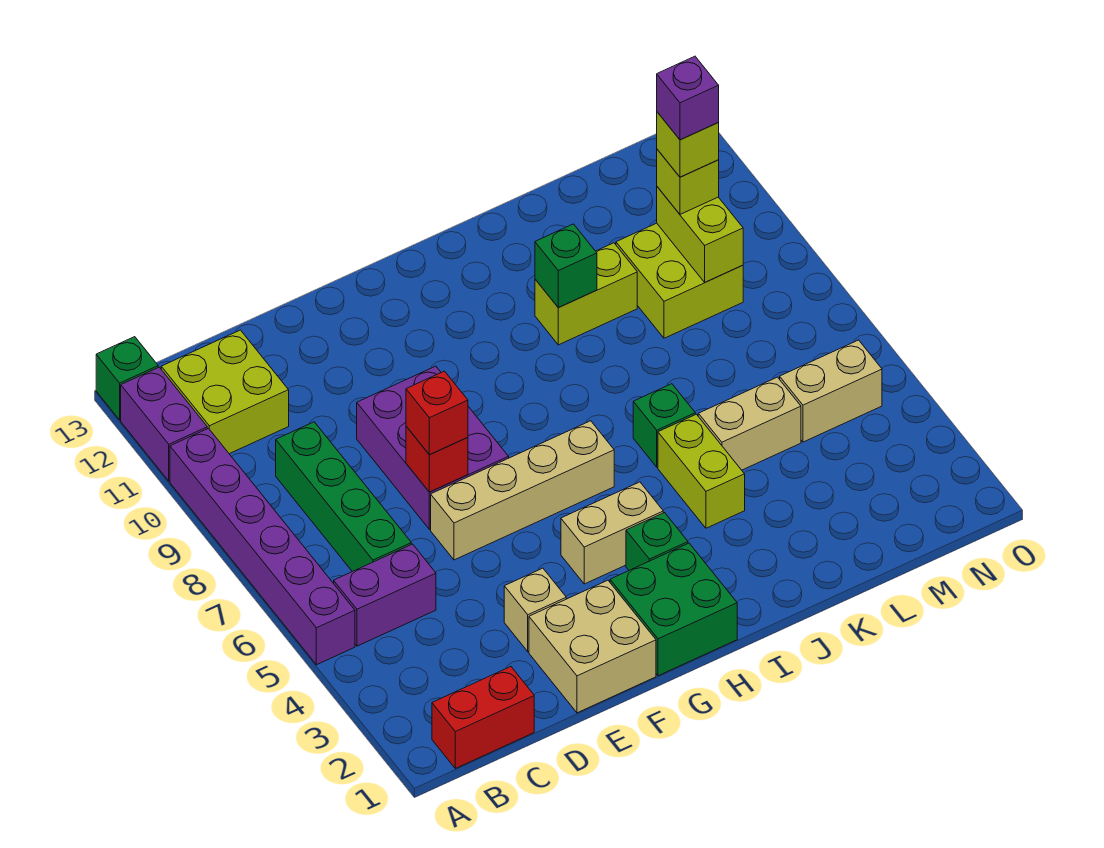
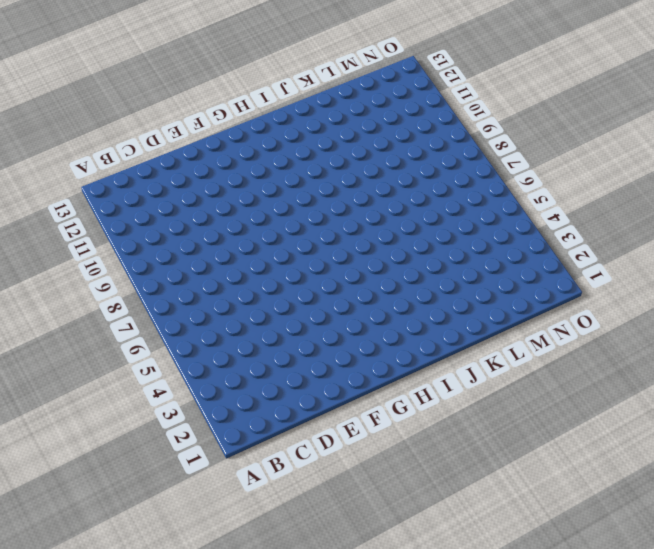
none -> purple 1x6 brick [170,428,355,665]
none -> purple 1x2 brick [121,367,207,481]
none -> green 1x1 brick [96,337,158,420]

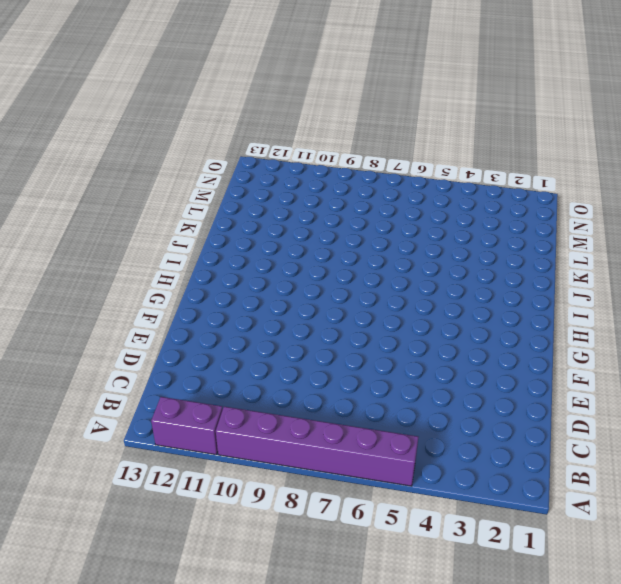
none -> green 1x1 brick [96,337,158,420]
none -> red 1x2 brick [432,667,534,768]
none -> purple 1x2 brick [334,544,436,646]

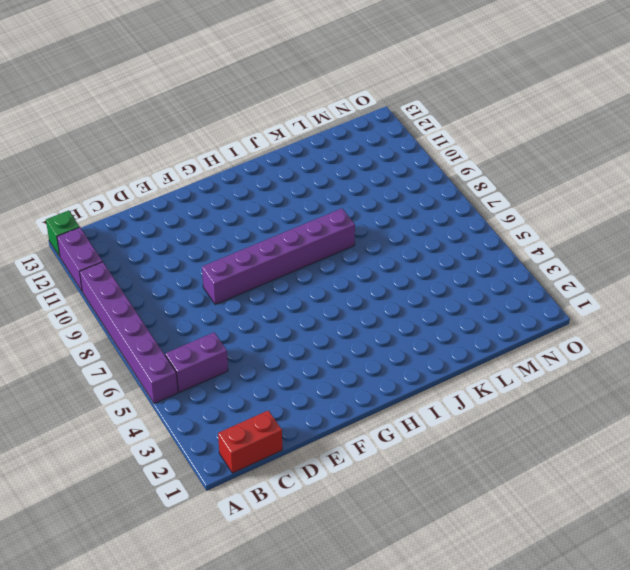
purple 1x6 brick [202,209,355,304] -> purple 2x3 brick [357,366,509,529]
none -> lime 2x2 brick [161,330,289,454]
none -> green 1x4 brick [276,422,411,572]
none -> tan 2x2 brick [529,580,656,713]

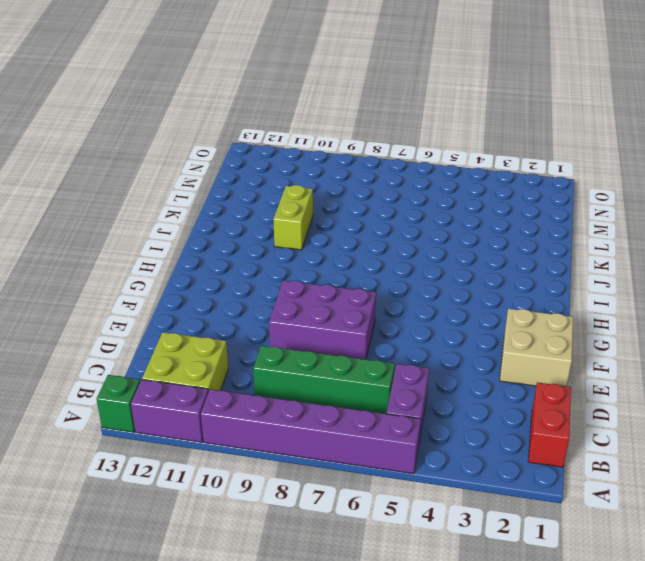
none -> tan 1x1 brick [504,568,566,652]
none -> tan 1x4 brick [431,421,614,560]
none -> green 2x2 brick [610,543,737,676]

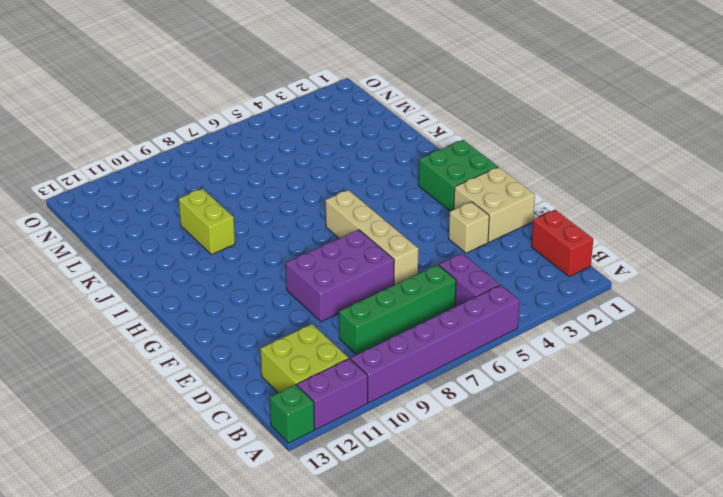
none -> tan 1x2 brick [561,482,663,584]
none -> green 1x1 brick [626,513,688,570]
none -> lime 1x2 brick [658,414,745,528]

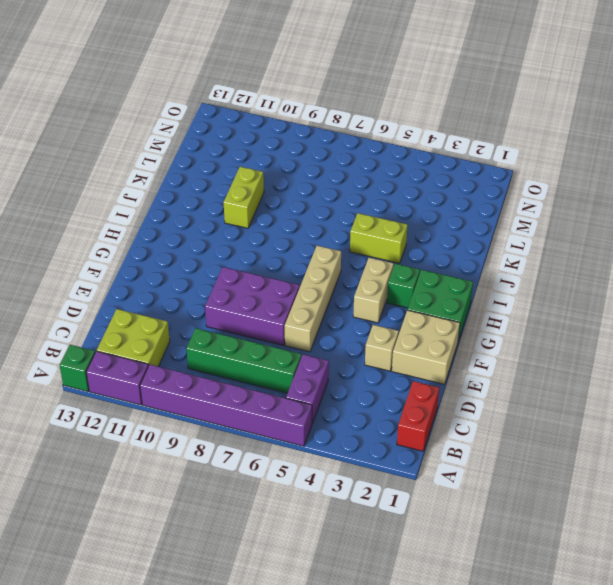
none -> green 1x1 brick [633,384,695,467]
none -> tan 1x2 brick [698,377,801,470]
none -> lime 2x2 brick [616,223,743,338]

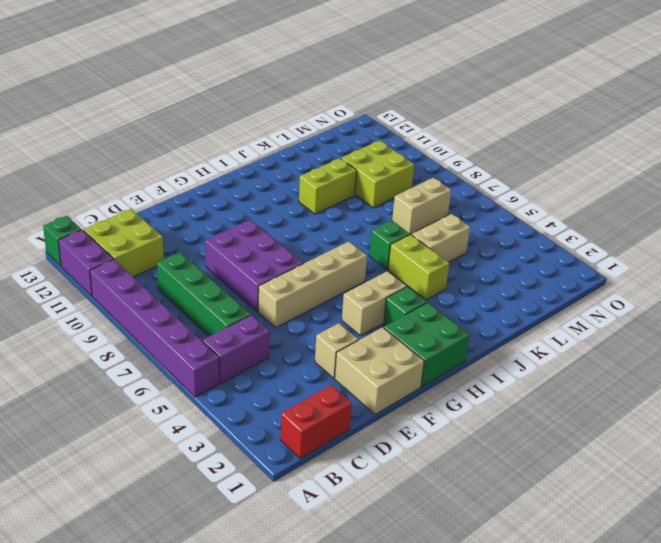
tan 1x2 brick [392,178,451,234] -> tan 1x2 brick moved to [780,340,882,442]
none -> red 1x1 brick [406,426,468,492]
none -> green 1x1 brick [535,224,597,307]
none -> lime 1x2 brick [657,187,743,282]

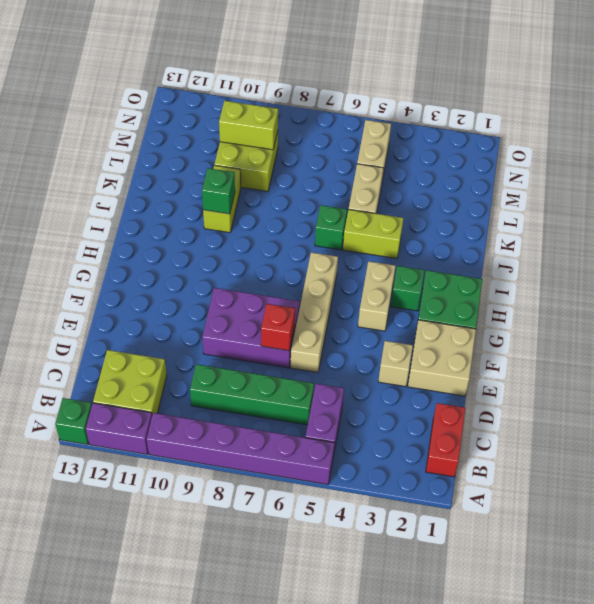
none -> red 1x1 brick [406,371,468,455]
none -> lime 1x1 brick [657,149,719,214]
none -> lime 1x1 brick [657,112,719,177]

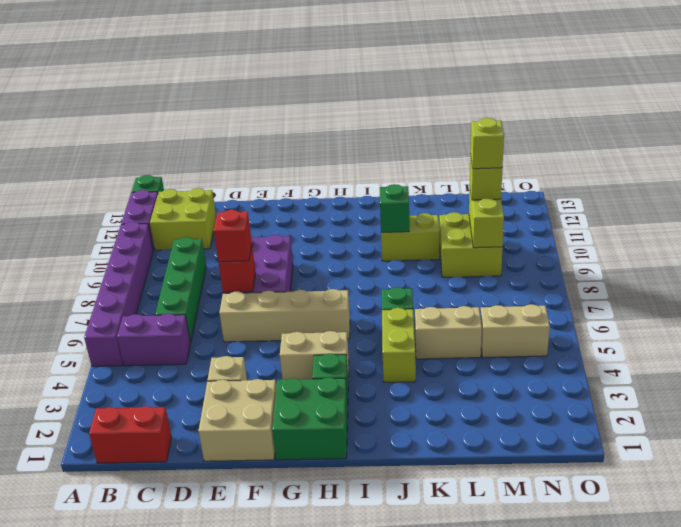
none -> purple 1x1 brick [657,56,719,140]

